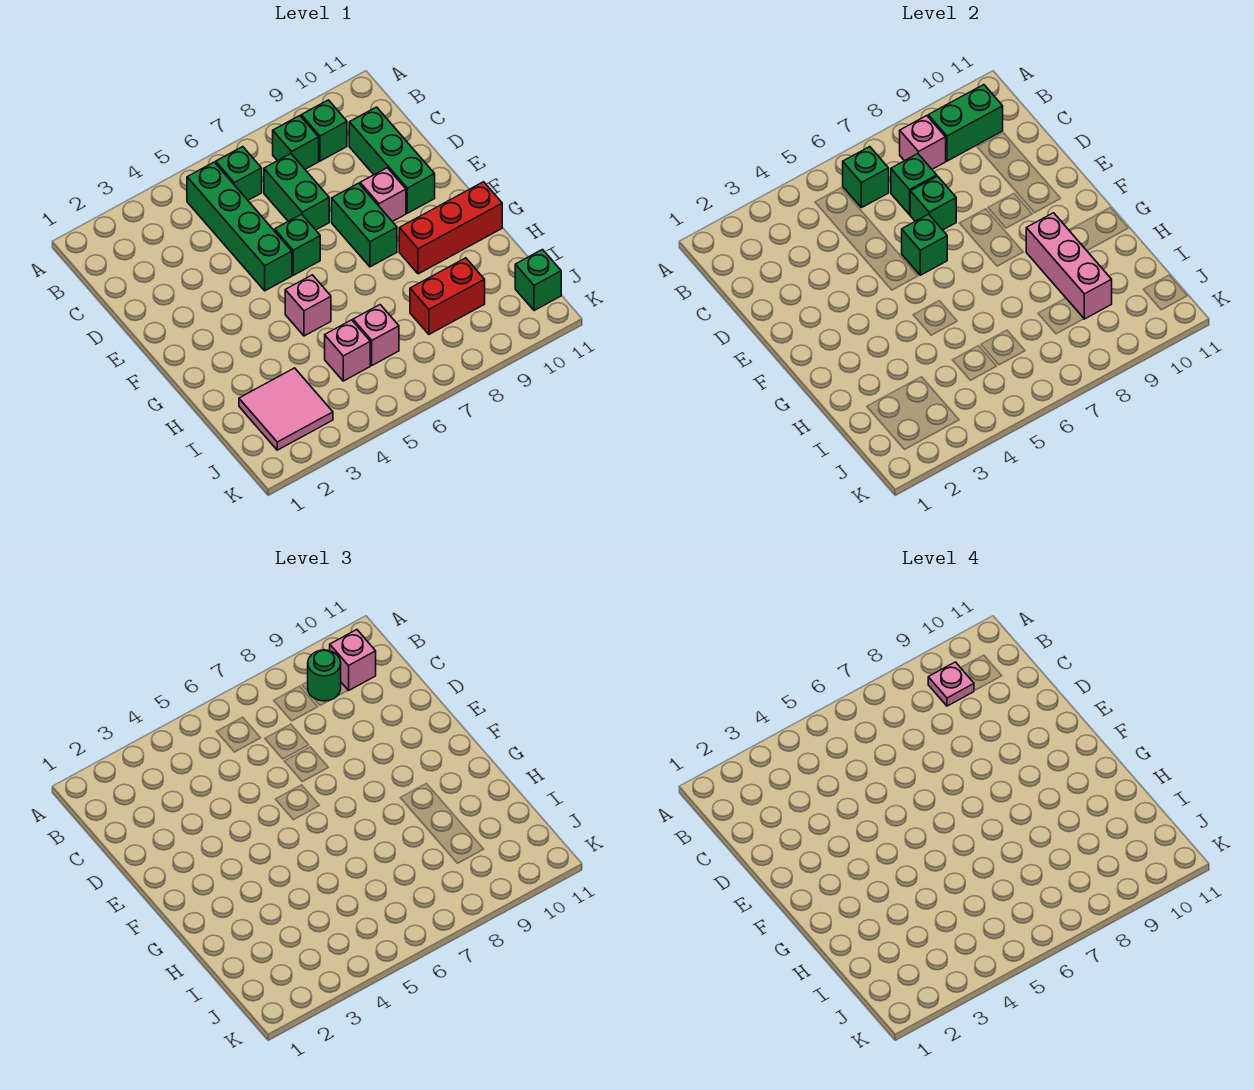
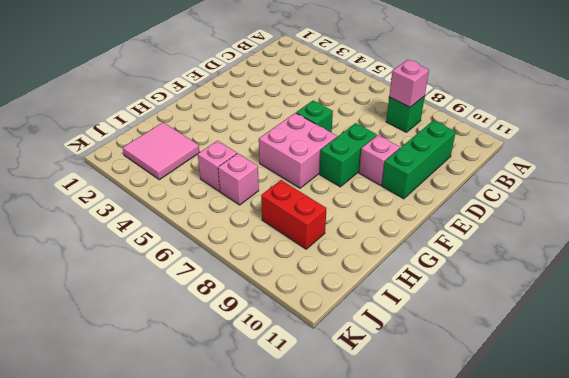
pink 2x2 brick [259,113,337,188] -> none
none -> green 1x4 brick [187,162,292,291]
none -> green 1x1 brick [216,147,262,200]
none -> green 1x1 brick [301,100,347,161]

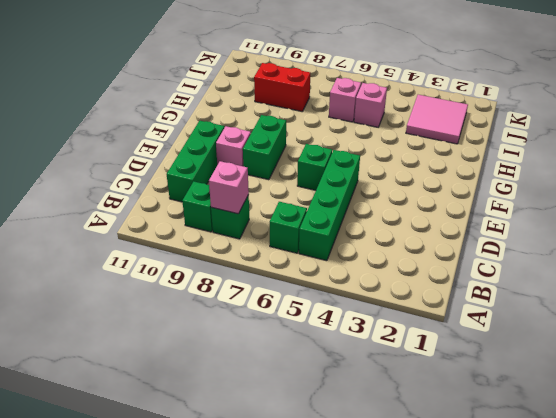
none -> green 1x2 brick [264,154,329,230]
none -> pink 1x1 brick [285,275,331,336]
none -> red 1x3 brick [399,182,502,274]

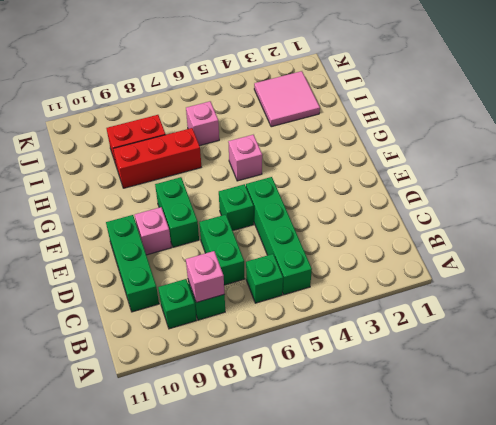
red 1x3 brick [113,128,201,188] -> red 1x3 brick moved to [399,182,502,274]
none -> pink 1x1 brick [325,320,370,381]
none -> green 1x1 brick [515,250,561,311]
none -> green 1x1 brick [843,147,889,208]

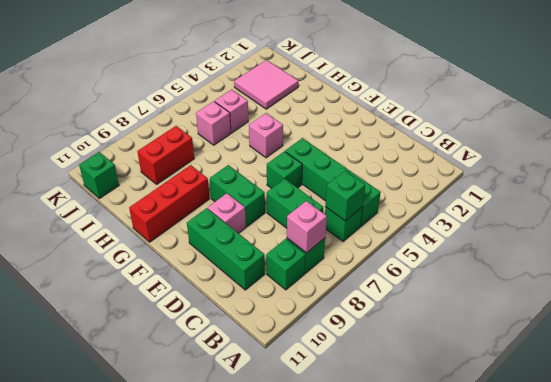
none -> green 1x2 brick [928,85,1003,161]
none -> green 1x1 brick [891,154,937,215]
none -> green 1x1 brick [910,176,956,230]

